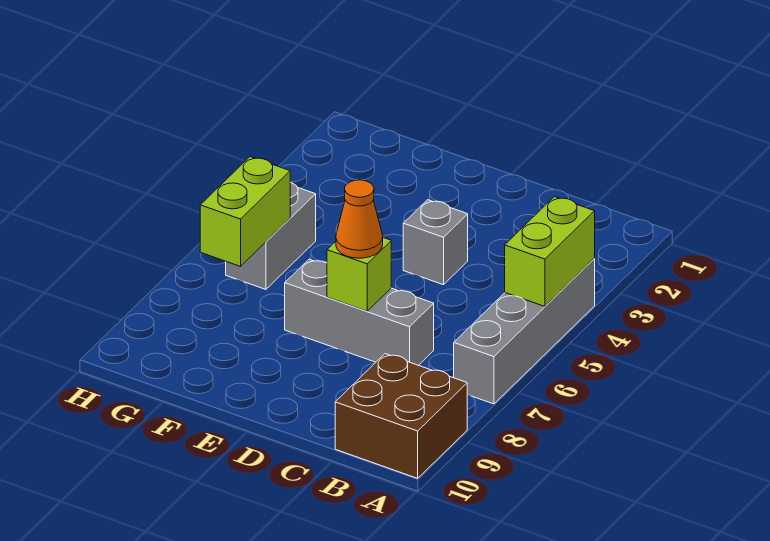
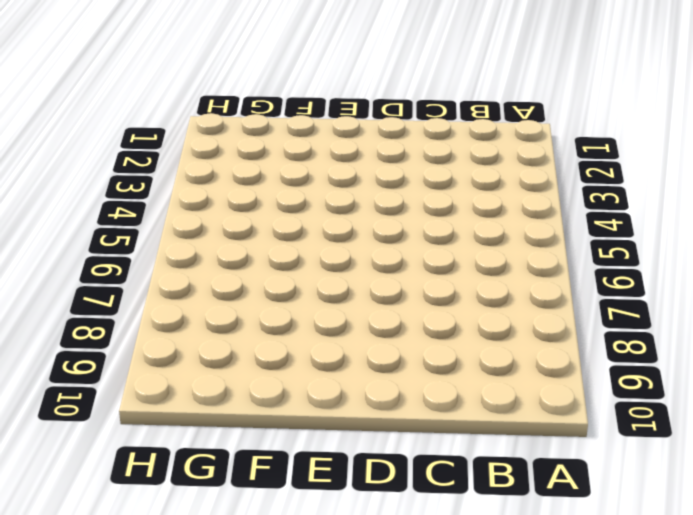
none -> grey 1x4 brick [454,259,595,404]
none -> brown 2x2 brick [335,354,467,478]

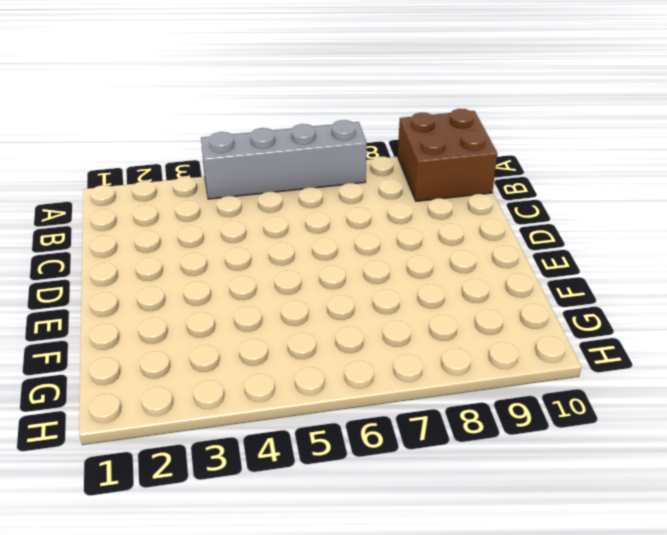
none -> grey 1x3 brick [285,259,434,365]
none -> grey 1x1 brick [403,200,468,285]

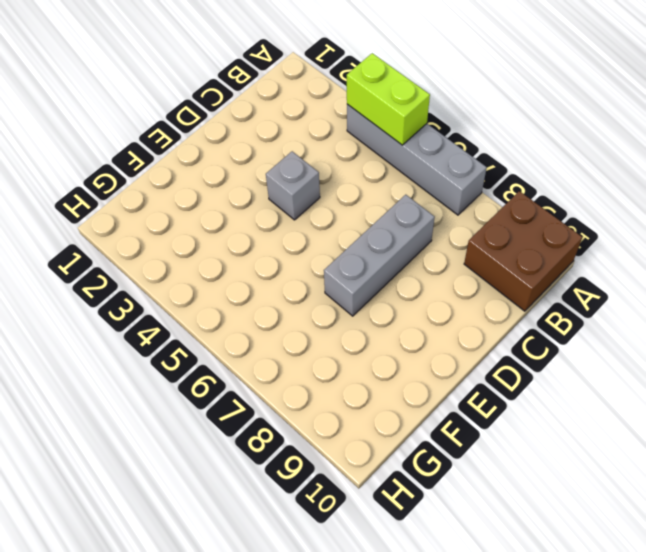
none -> grey 1x2 brick [226,183,316,289]
none -> lime 1x1 brick [327,238,391,311]

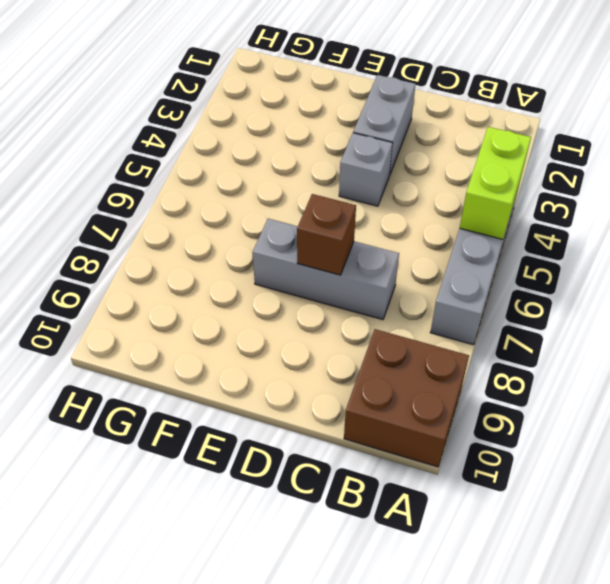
grey 1x2 brick [353,75,416,174] -> grey 1x2 brick moved to [226,183,316,289]
brown 1x1 brick [297,194,356,275] -> lime 1x1 brick [327,238,391,311]
none -> lime 1x2 brick [200,157,290,266]
none -> orange 1x1 cone [336,180,383,258]

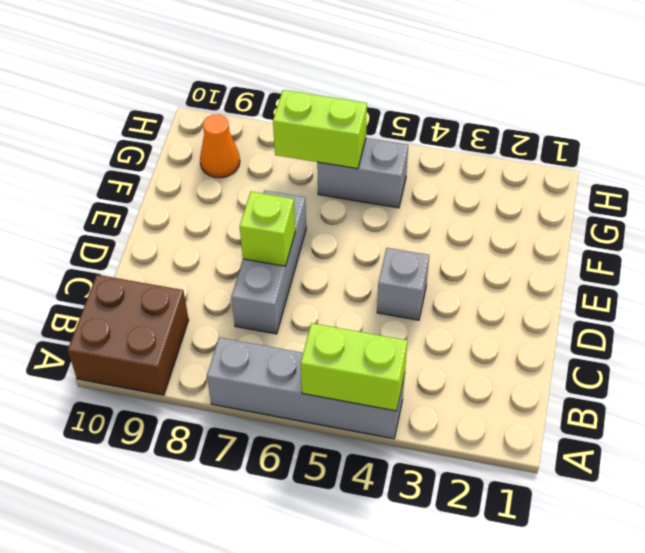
orange 1x1 cone [200,114,240,178] -> orange 1x1 cone moved to [336,180,383,258]

